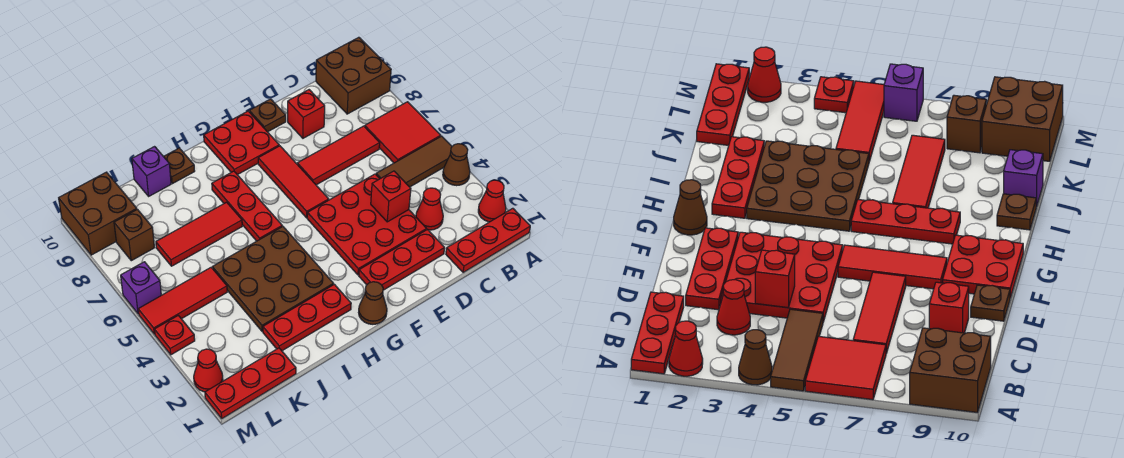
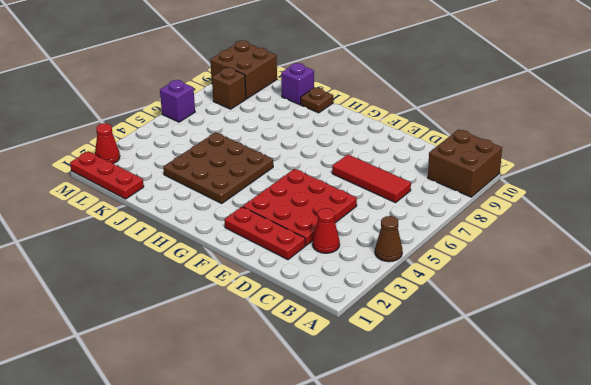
none -> red 1x3 plate [446,208,530,273]
none -> red 1x1 cone [478,180,506,222]
none -> brown 1x3 tile [376,136,452,187]

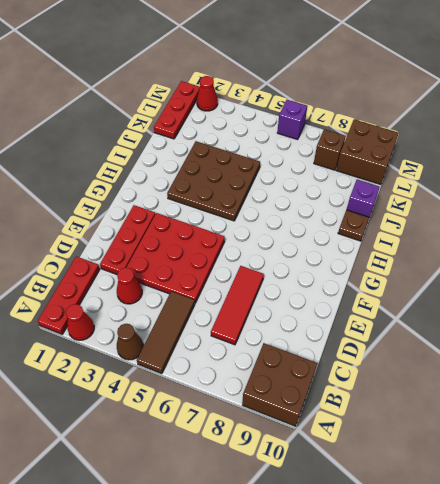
none -> red 2x2 tile [365,102,441,163]
none -> red 1x1 brick [288,90,325,138]
none -> brown 1x1 plate [249,99,286,132]

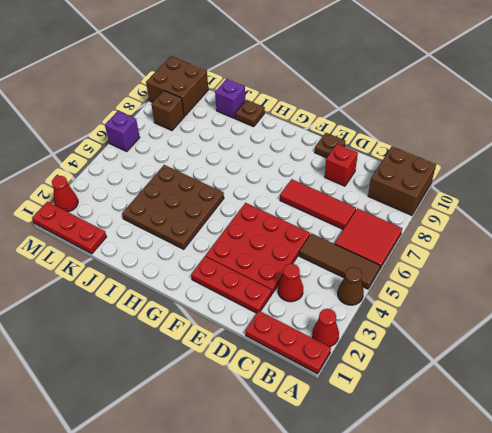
none -> red 1x3 tile [258,146,329,218]
none -> red 2x2 plate [204,111,279,175]
none -> brown 1x1 cone [359,282,387,324]

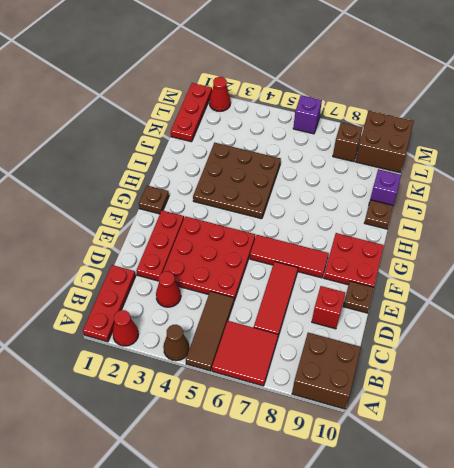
brown 1x1 plate [139,186,169,214] -> brown 1x1 cone [359,282,387,324]
none -> red 1x3 plate [263,284,351,351]
none -> red 1x3 plate [212,171,282,241]
none -> red 1x3 tile [156,202,242,266]

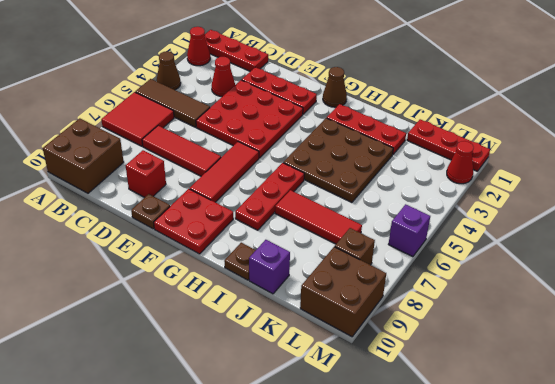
none -> red 1x3 tile [138,267,227,334]
none -> red 1x1 plate [155,315,195,355]
none -> red 1x1 brick [371,171,411,222]

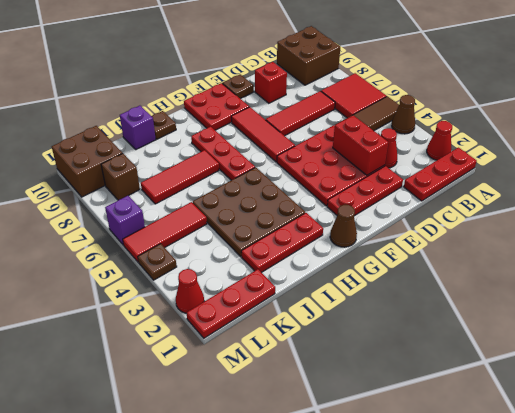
red 1x2 brick [333,115,388,175] -> red 1x1 brick [371,171,411,222]
brown 1x1 plate [138,244,177,280] -> red 1x1 plate [155,315,195,355]

